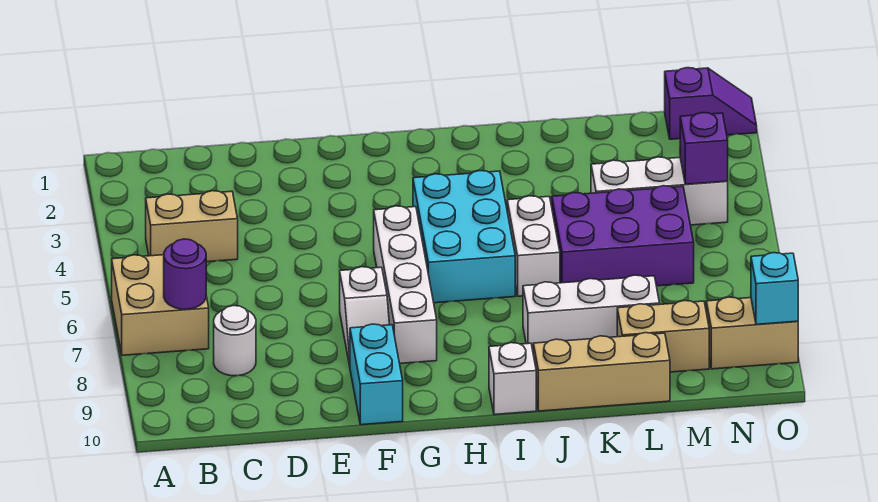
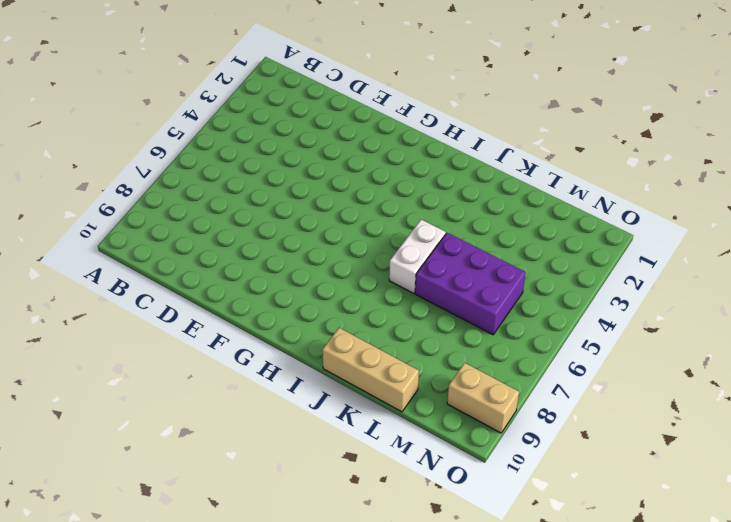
none -> tan 2x2 brick [112,255,209,355]
none -> tan 1x2 brick [146,191,238,262]
none -> white 1x1 round brick [214,306,256,376]

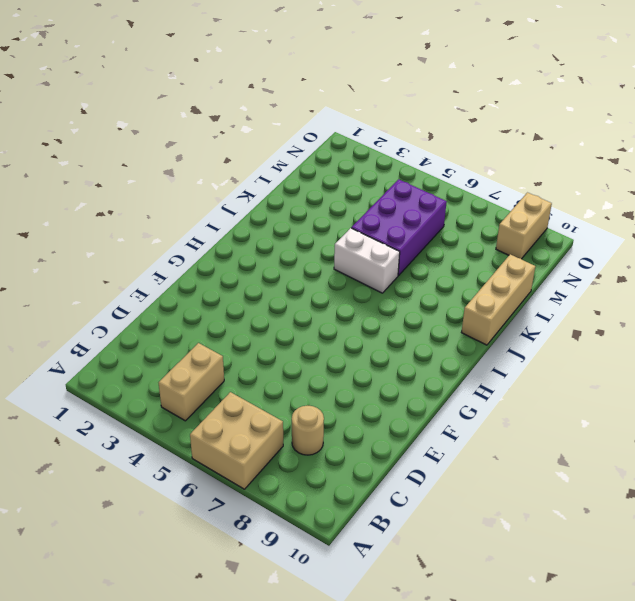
tan 1x1 round brick [292,406,324,455] -> white 1x1 round brick [214,306,256,376]
none -> white 1x2 slope [340,267,389,366]
none -> cyan 1x2 brick [350,324,403,425]
none -> white 1x4 brick [374,206,437,363]

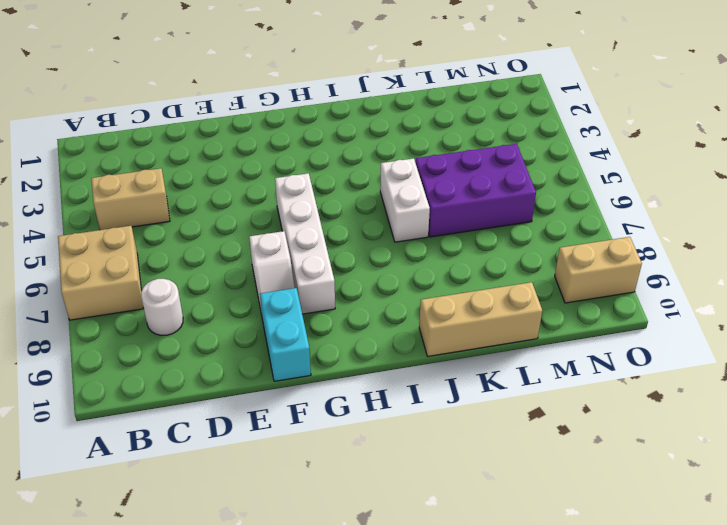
none -> cyan 2x3 brick [413,171,515,303]
none -> white 1x1 brick [489,343,536,415]
none -> white 1x3 brick [523,275,660,350]

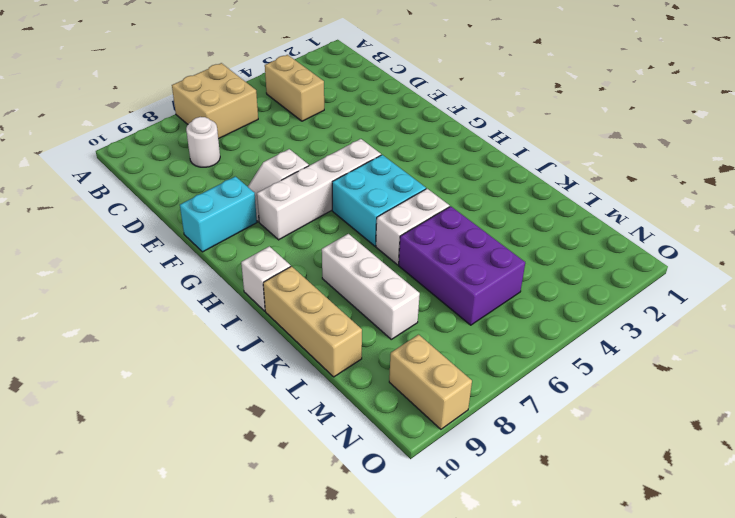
cyan 2x2 brick [332,155,426,246] -> cyan 2x3 brick [413,171,515,303]
none -> white 1x3 brick [591,157,728,225]
none -> tan 1x2 brick [617,301,709,372]
none -> purple 1x2 slope [665,68,757,139]

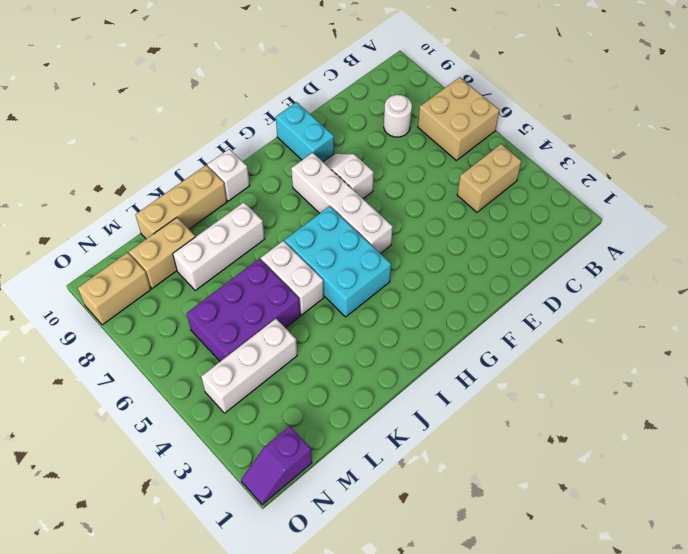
none -> purple 1x1 round brick [164,239,206,309]
none -> purple 1x1 brick [680,112,728,184]
none -> cyan 1x1 brick [751,253,798,324]

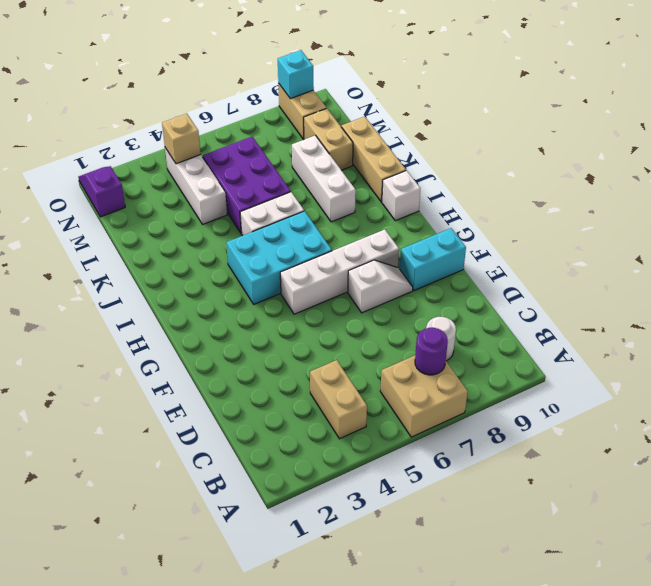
tan 1x1 brick [162,113,201,164] -> purple 1x1 brick [680,112,728,184]

